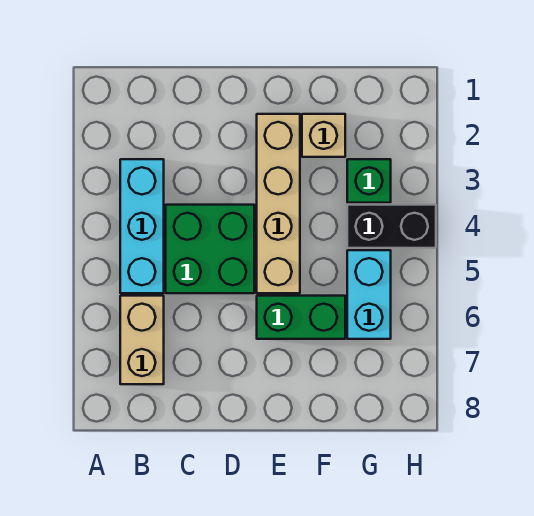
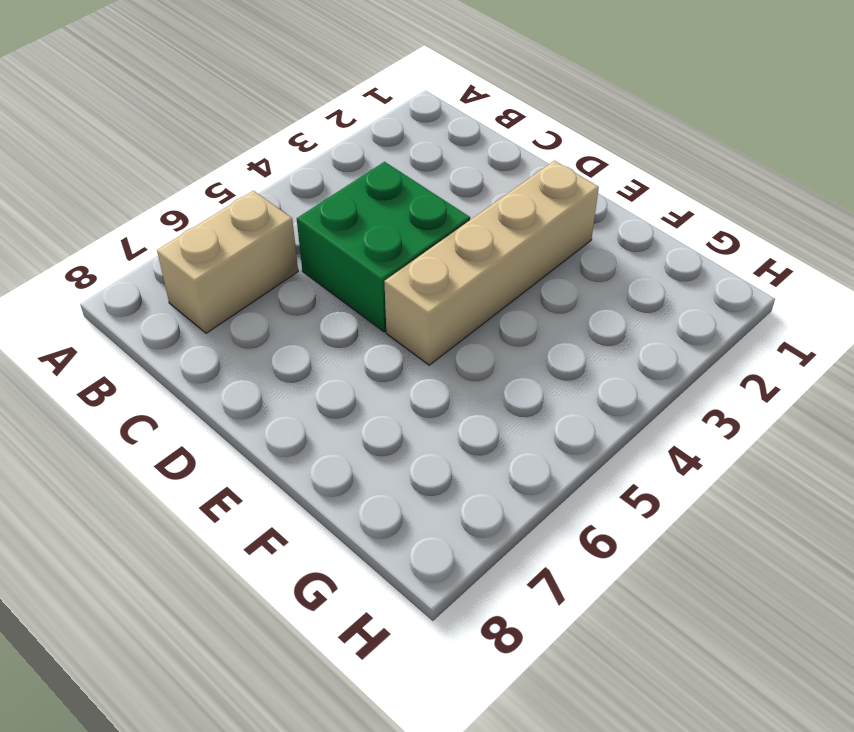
none -> cyan 1x3 brick [120,159,164,293]
none -> green 1x2 brick [257,296,345,339]

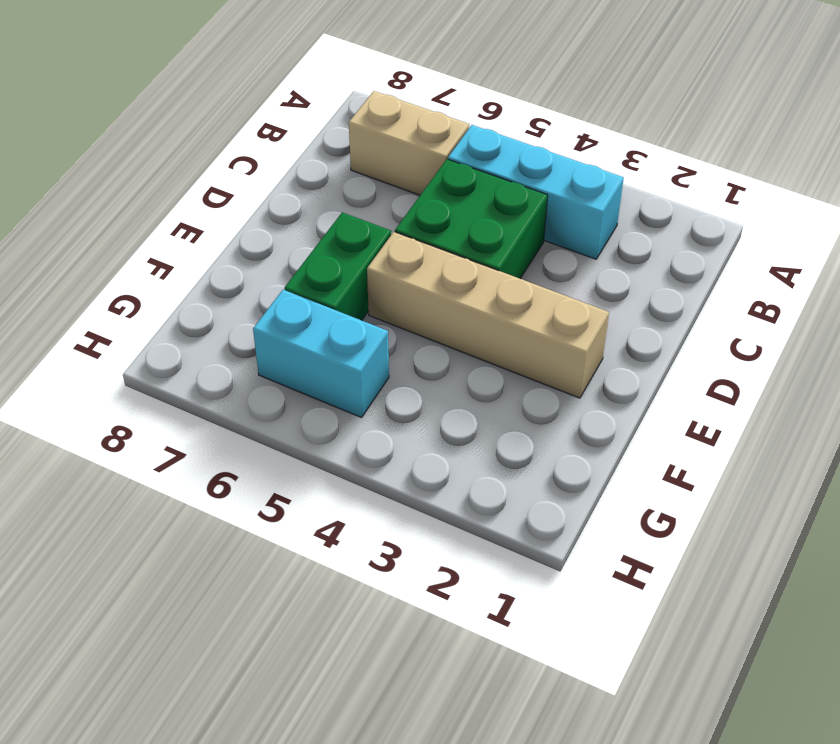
none -> tan 1x1 brick [302,114,345,157]
none -> green 1x1 brick [347,159,391,203]

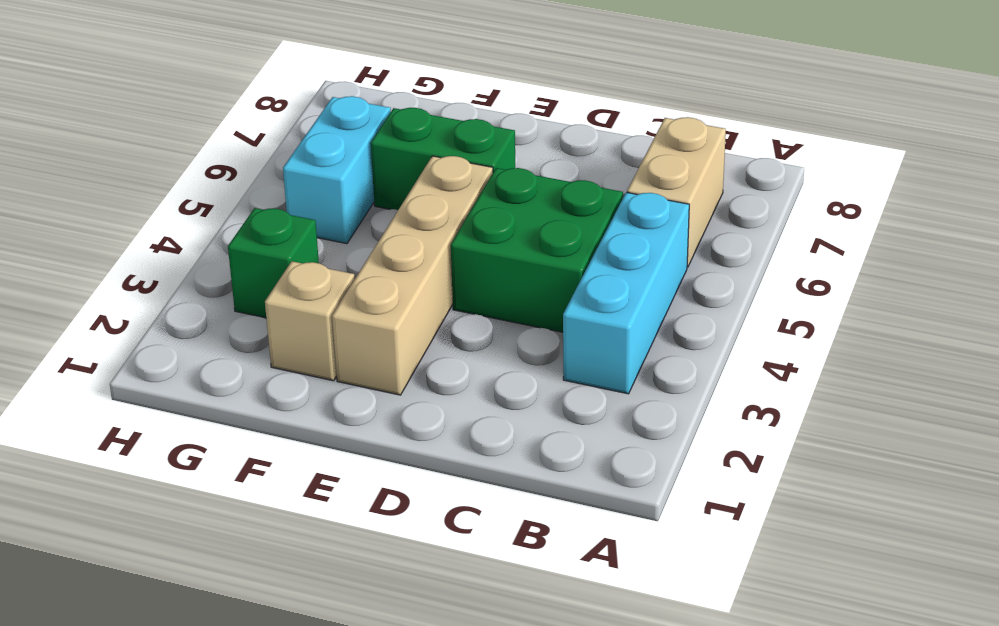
none -> black 1x2 brick [347,205,436,248]

